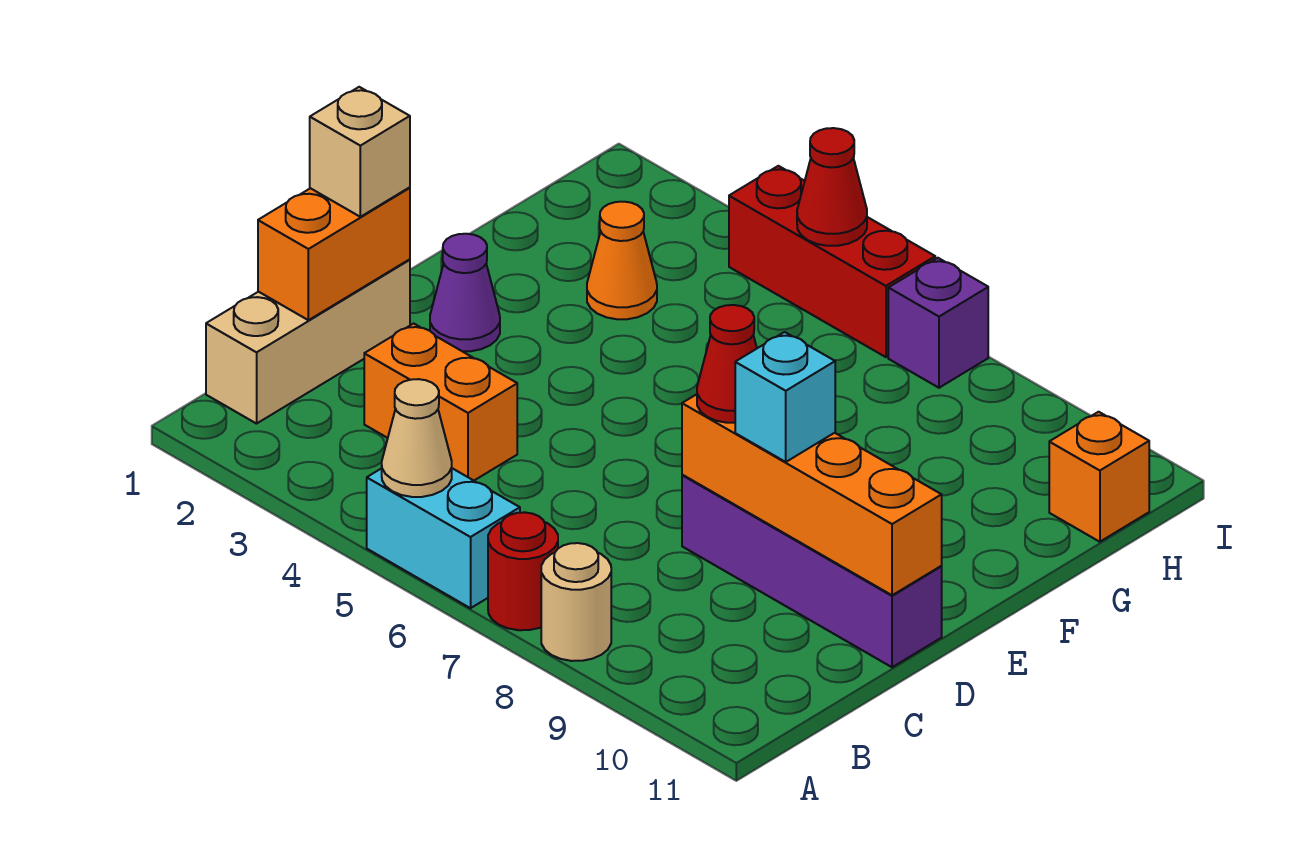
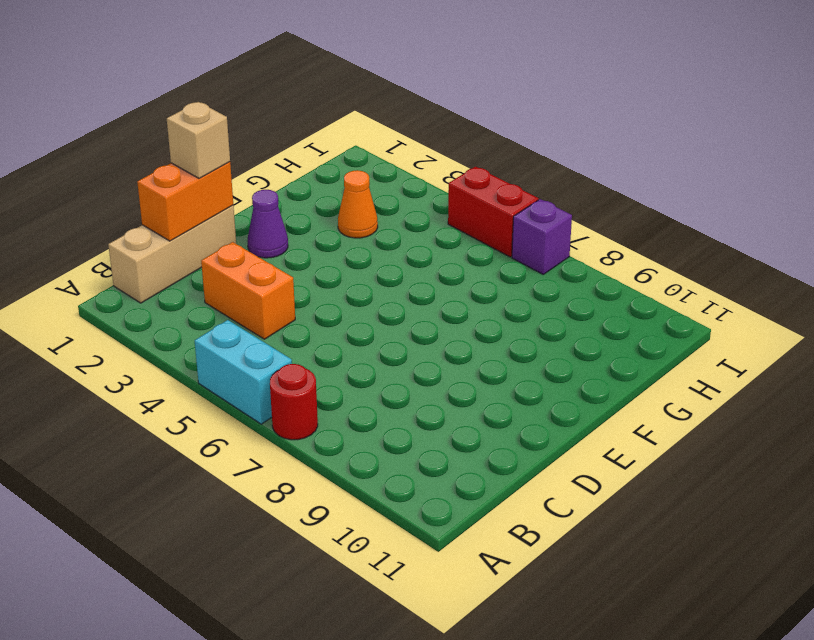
red 1x2 brick [448,167,539,257] -> red 1x3 brick [729,166,935,357]
none -> tan 1x1 round brick [541,543,611,661]
none -> purple 1x4 brick [682,475,942,667]
none -> orange 1x1 brick [1049,412,1149,542]

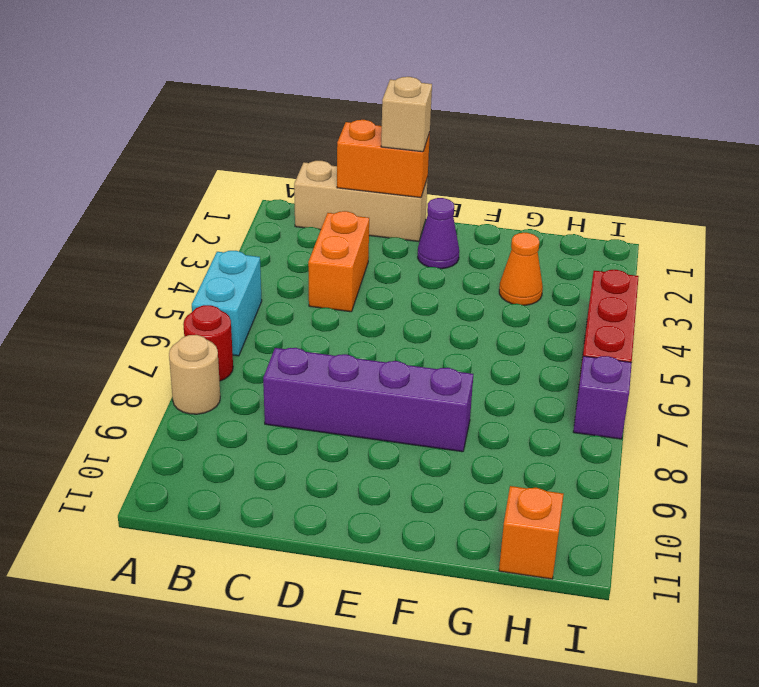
purple 1x4 brick [263,348,473,452] -> purple 1x4 brick turned to [682,475,942,667]
none -> tan 1x1 cone [382,379,452,497]
none -> orange 1x4 brick [682,394,942,595]
none -> red 1x1 cone [797,128,867,246]

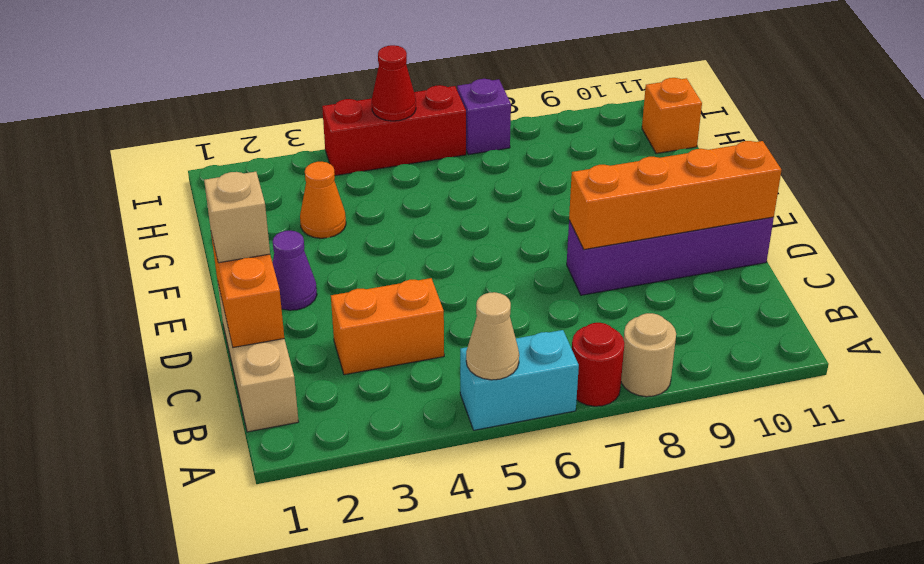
none -> red 1x1 cone [697,305,757,423]
none -> cyan 1x1 brick [735,332,835,462]

